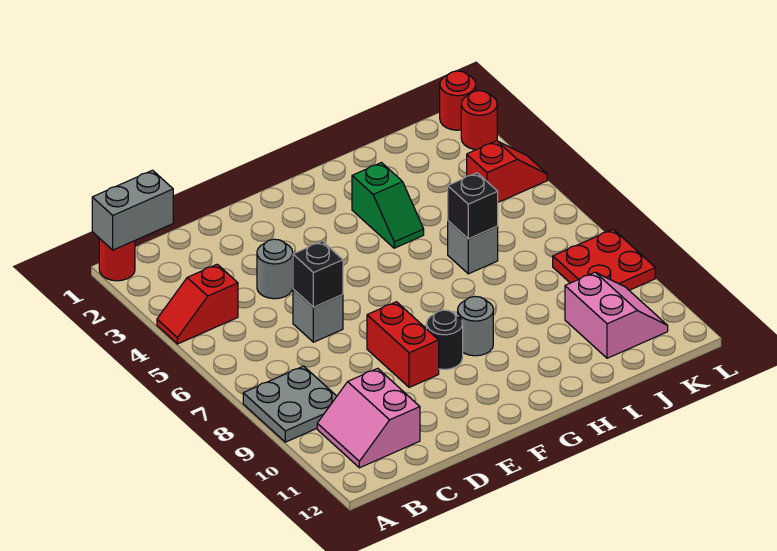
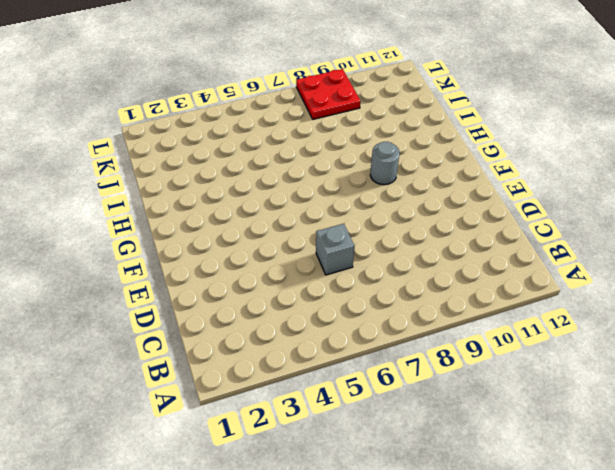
none -> red 1x1 round brick [99,238,135,281]
none -> red 1x2 slope [157,264,238,344]
none -> grey 2x2 plate [243,366,337,442]

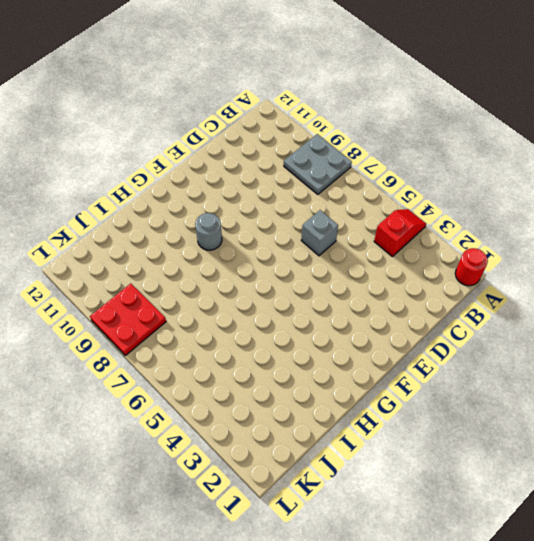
none -> pink 2x2 slope [317,368,420,468]
none -> grey 1x1 round brick [257,239,293,299]
none -> red 1x2 brick [367,302,439,387]

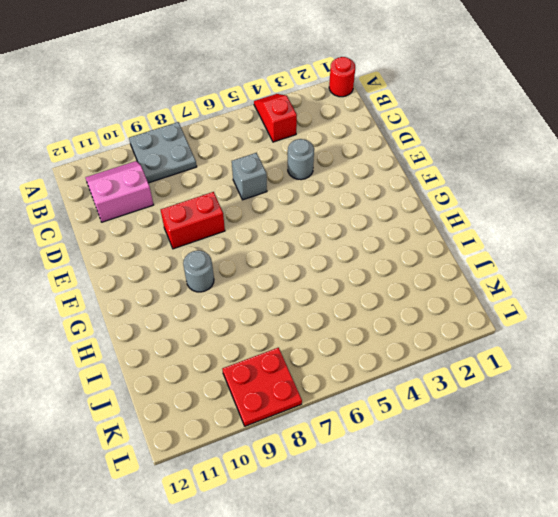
none -> black 1x1 round brick [427,310,463,369]
none -> green 1x2 slope [352,163,424,248]
none -> grey 1x1 brick [448,221,498,274]

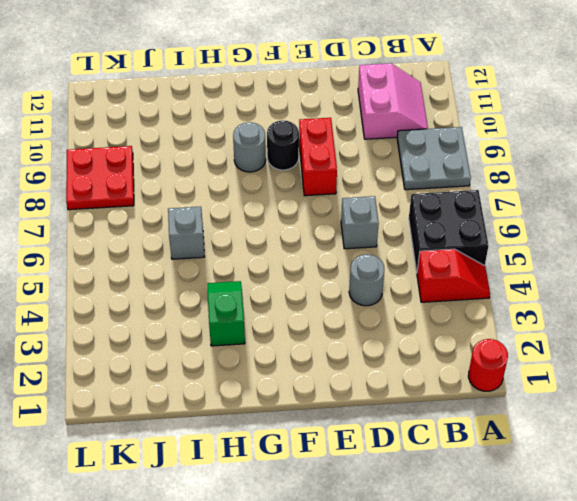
black 2x2 brick [409,190,489,272] -> none
none -> pink 2x2 slope [565,272,668,358]
none -> red 1x2 slope [467,141,547,202]
none -> red 1x1 round brick [440,71,476,130]

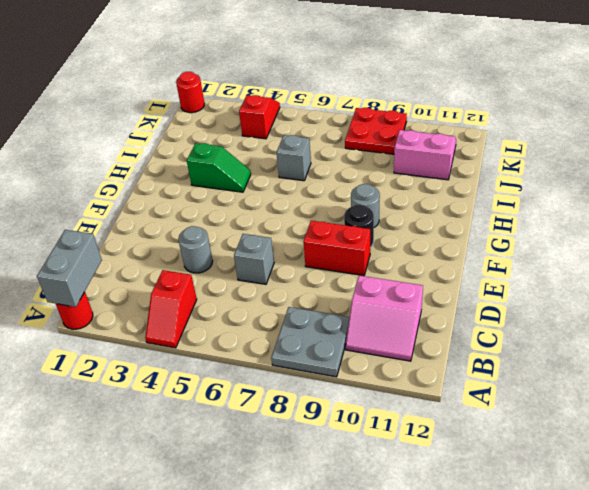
none -> red 1x1 round brick [461,91,497,150]
none -> black 1x1 brick [293,241,343,307]
none -> black 1x1 brick [448,173,498,239]

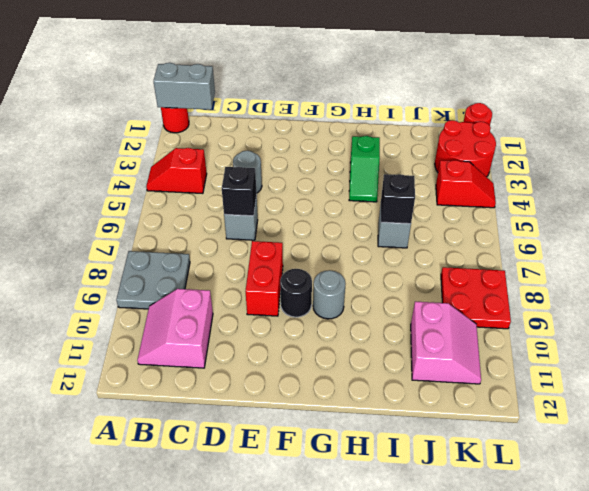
red 2x2 round brick [435,120,496,177] -> red 1x1 round brick [461,91,497,150]

